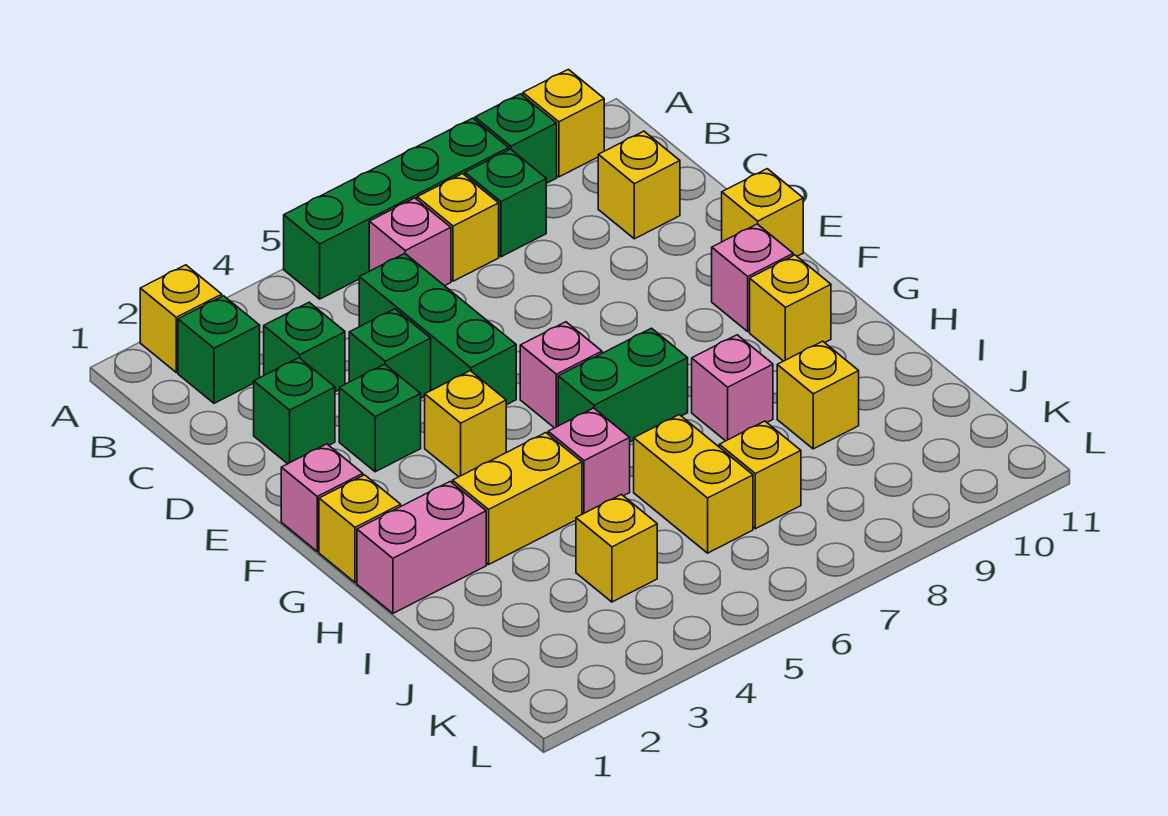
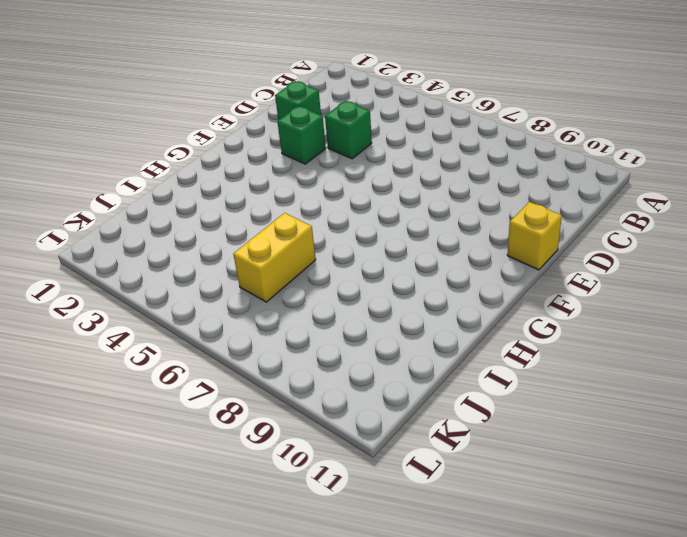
none -> yellow 1x1 brick [140,265,222,372]
none -> green 1x4 brick [284,118,509,299]
none -> green 1x1 brick [475,94,557,183]
none -> yellow 1x1 brick [523,69,604,177]

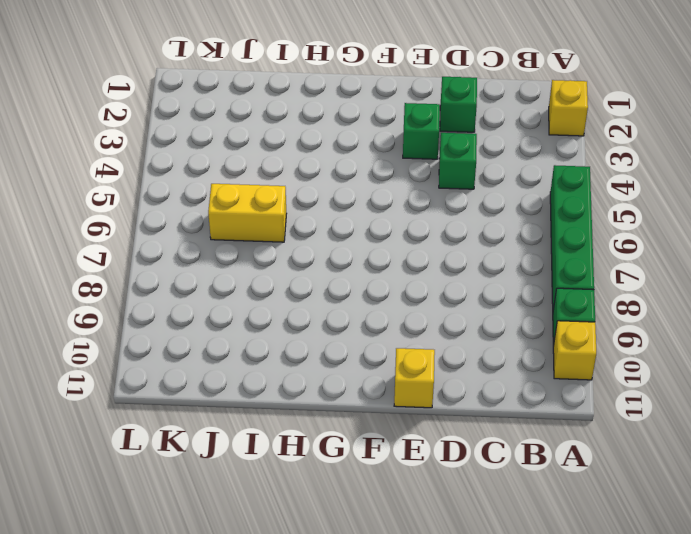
none -> green 1x1 brick [178,296,260,403]
none -> pink 1x1 brick [369,198,451,286]
none -> yellow 1x1 brick [417,174,499,281]
none -> green 1x1 brick [465,149,546,257]

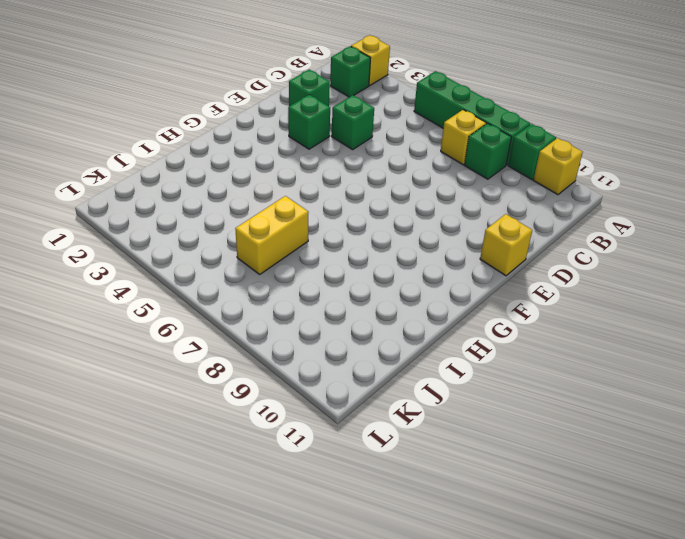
none -> pink 1x1 brick [369,198,451,286]
none -> green 1x1 brick [264,302,345,392]
none -> green 1x3 brick [359,253,516,405]
none -> yellow 1x1 brick [598,131,680,239]

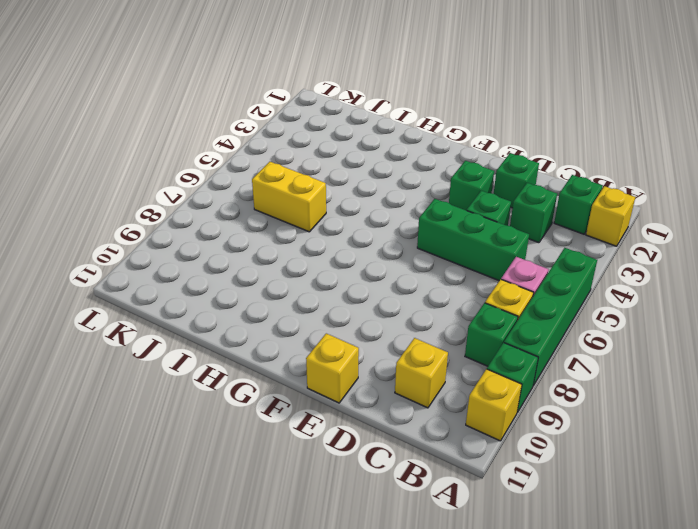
none -> pink 1x1 brick [281,444,363,552]
none -> yellow 1x1 brick [425,371,506,477]
none -> pink 1x1 brick [520,322,602,428]
none -> pink 1x1 brick [712,224,793,331]

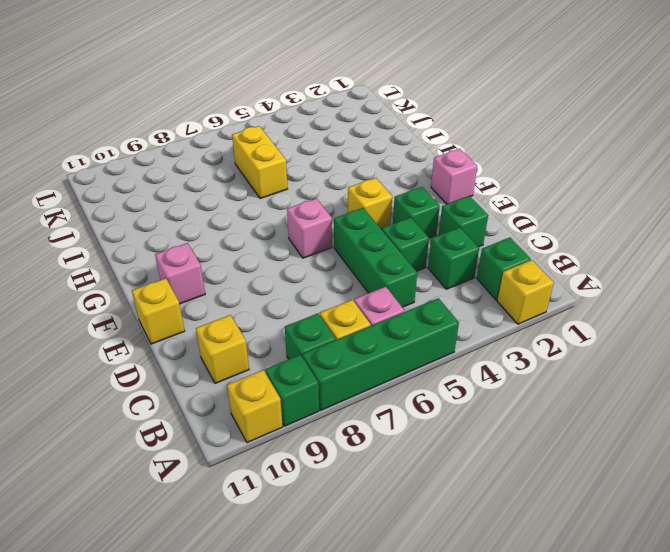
none -> yellow 1x1 brick [319,475,401,583]
none -> green 1x2 brick [558,328,688,442]
none -> yellow 1x1 brick [750,255,831,361]
none -> pink 1x2 brick [357,482,486,613]

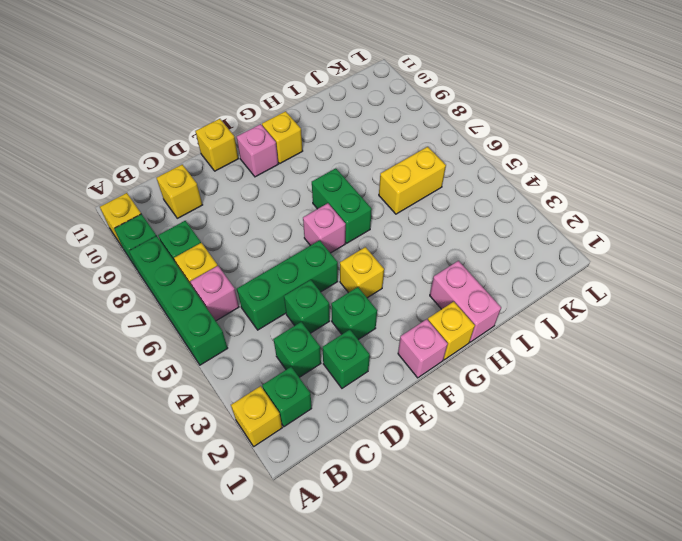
none -> yellow 1x2 brick [453,433,582,565]
none -> pink 1x1 brick [548,408,630,514]
none -> pink 1x1 brick [692,335,773,441]
none -> yellow 1x1 brick [777,341,859,449]

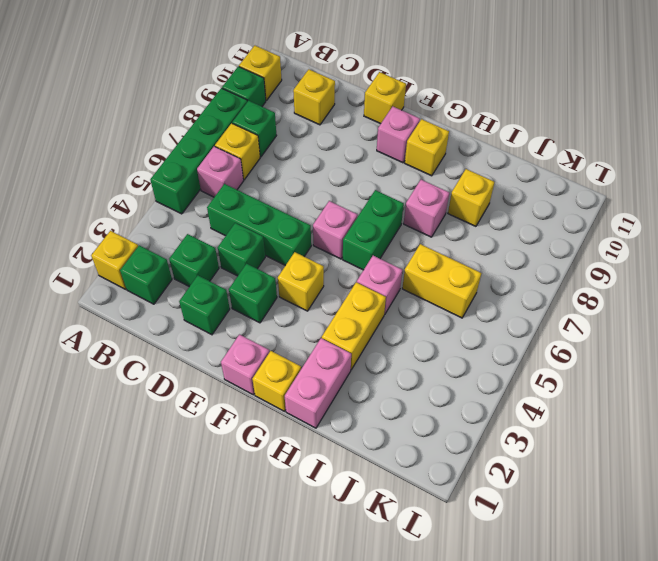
none -> yellow 1x1 brick [576,494,657,602]
none -> yellow 1x1 brick [719,421,801,529]

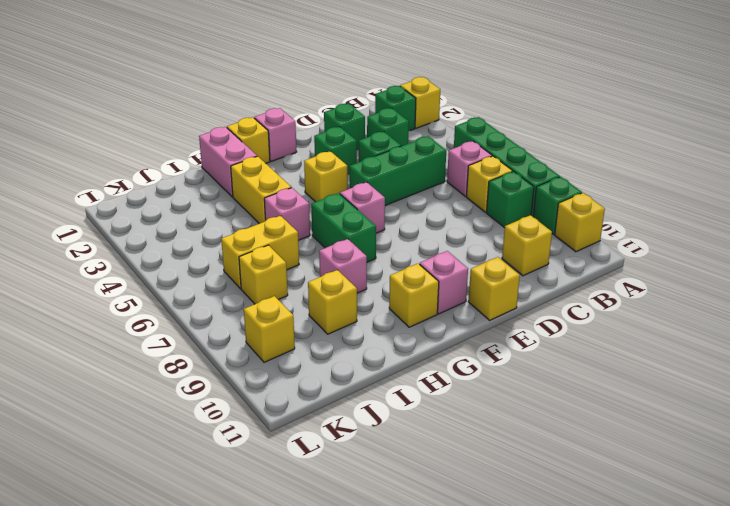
yellow 1x1 brick [244,296,295,362] -> yellow 1x1 brick moved to [576,494,657,602]

